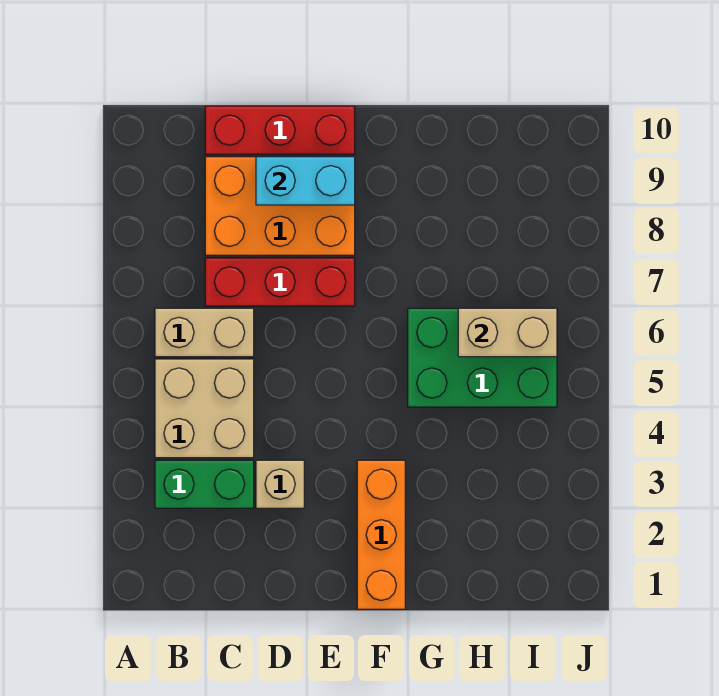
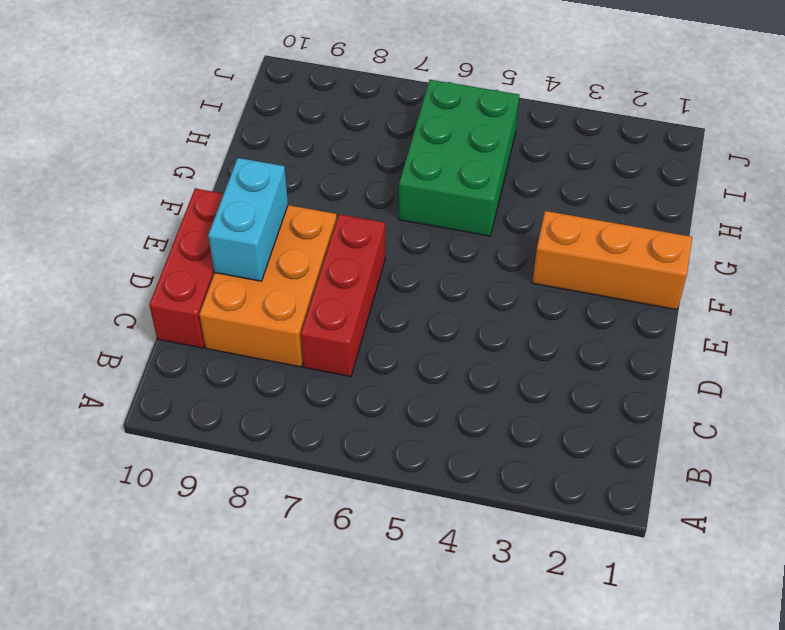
none -> green 1x2 brick [155,460,254,508]
none -> tan 2x2 brick [155,359,254,458]

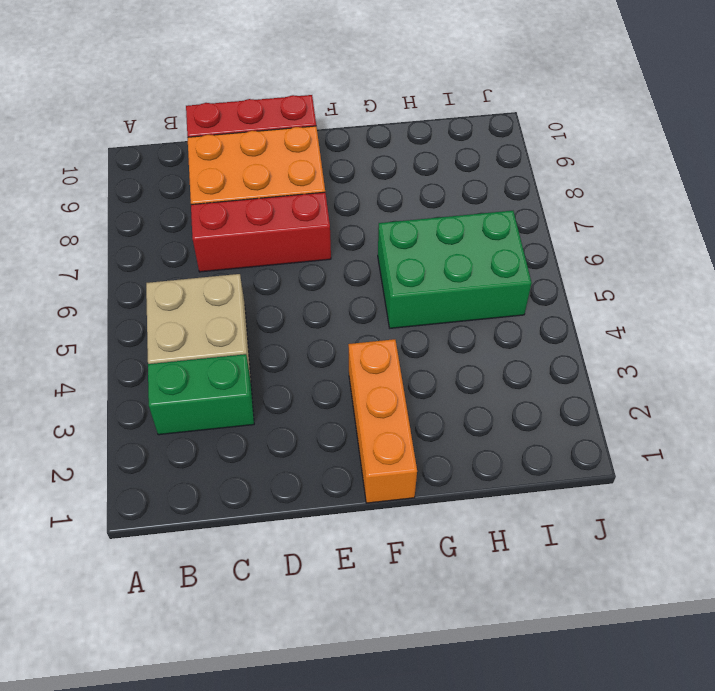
none -> tan 1x2 brick [155,308,254,357]
none -> tan 1x1 brick [256,460,304,508]

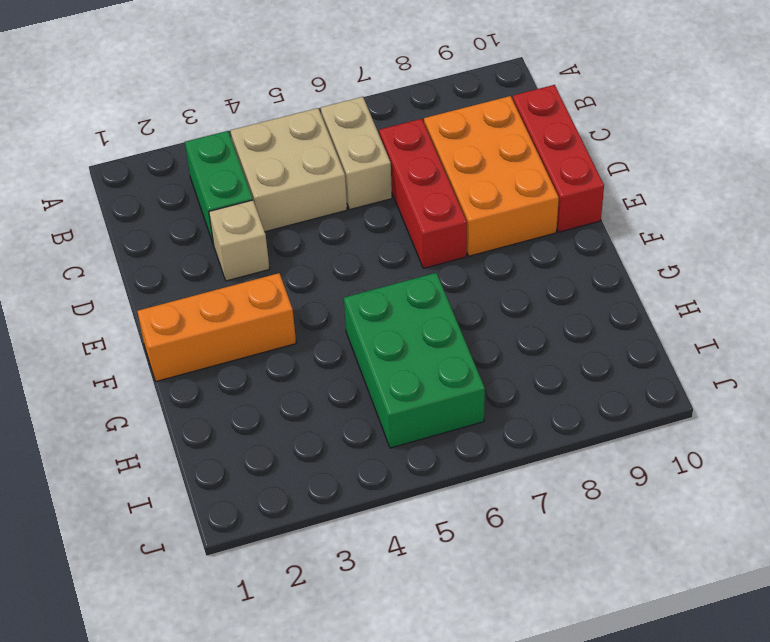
none -> cyan 1x2 brick [256,157,355,205]
none -> tan 1x2 brick [458,308,557,357]

